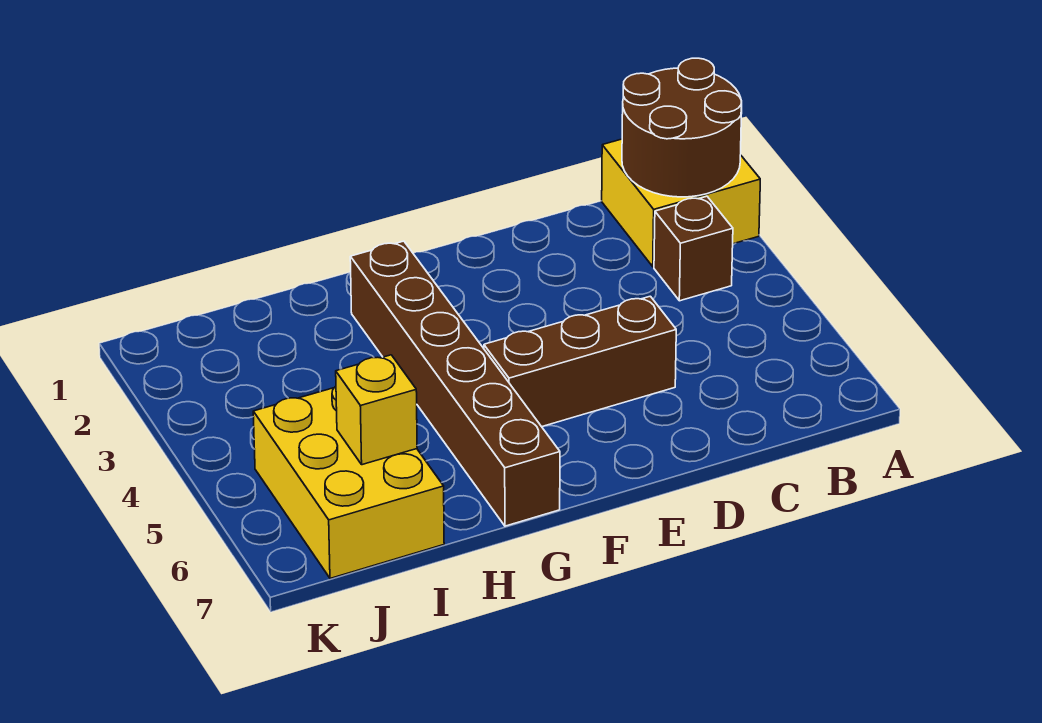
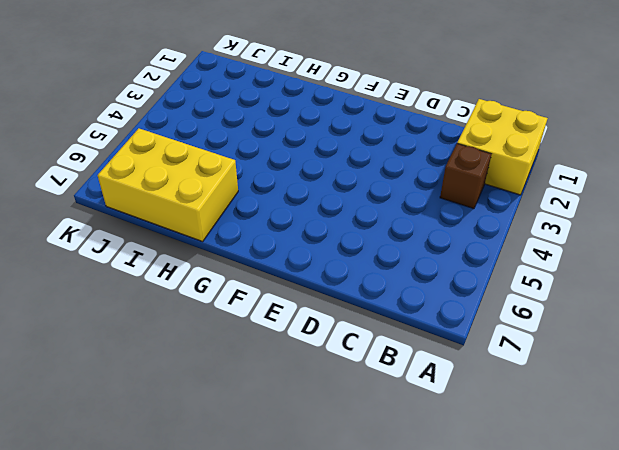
yellow 2x3 brick [98,128,238,242] -> yellow 2x3 brick turned to [253,386,444,578]
none -> brown 1x3 brick [484,296,676,427]
none -> brown 1x6 brick [350,241,560,526]

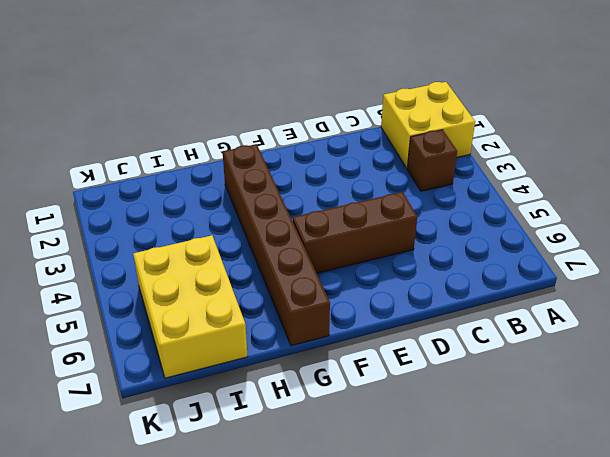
none -> brown 2x2 round brick [622,58,742,197]
none -> yellow 1x1 brick [336,355,417,465]

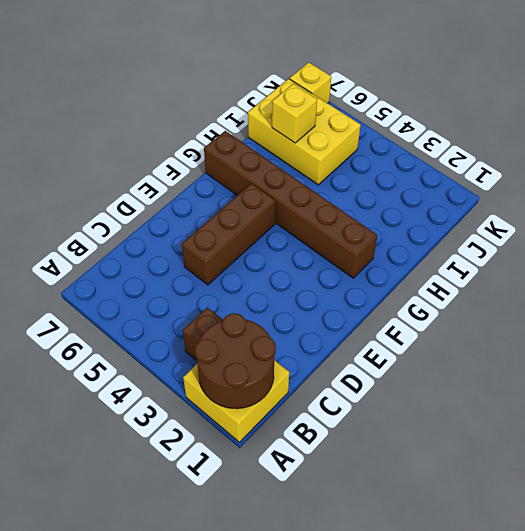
yellow 1x1 brick [290,63,331,103] -> none

